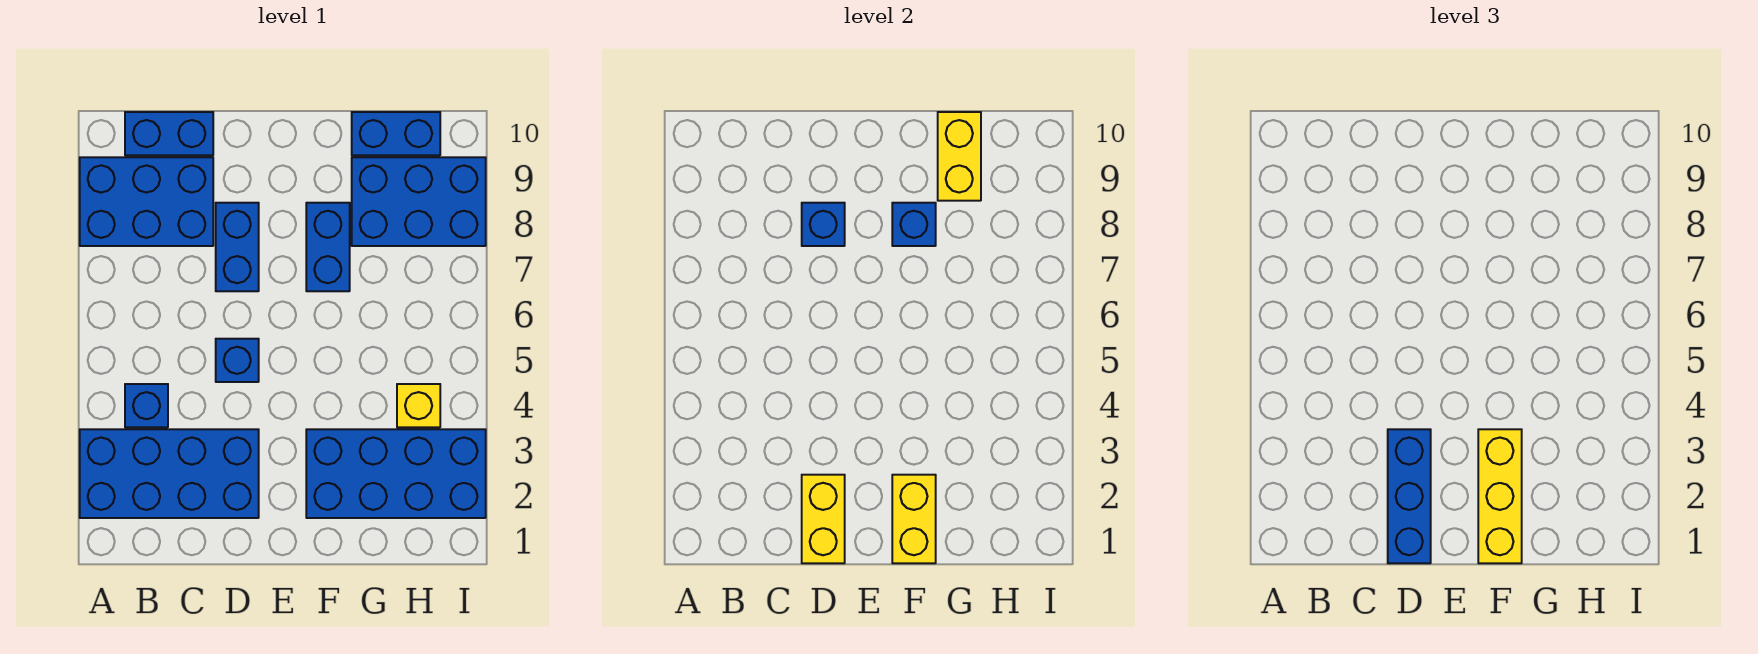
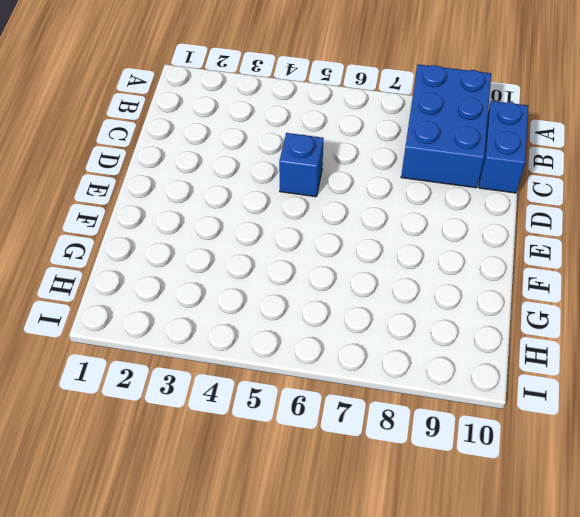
none -> blue 2x4 brick [80,429,259,518]
none -> blue 1x1 brick [125,384,168,427]
none -> blue 1x2 brick [216,203,259,291]

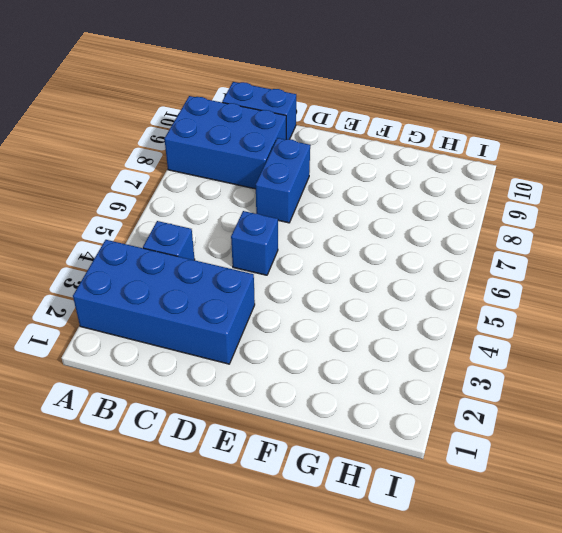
none -> blue 2x4 brick [306,429,486,518]
none -> blue 1x2 brick [306,203,350,291]
none -> blue 2x3 brick [352,157,486,246]

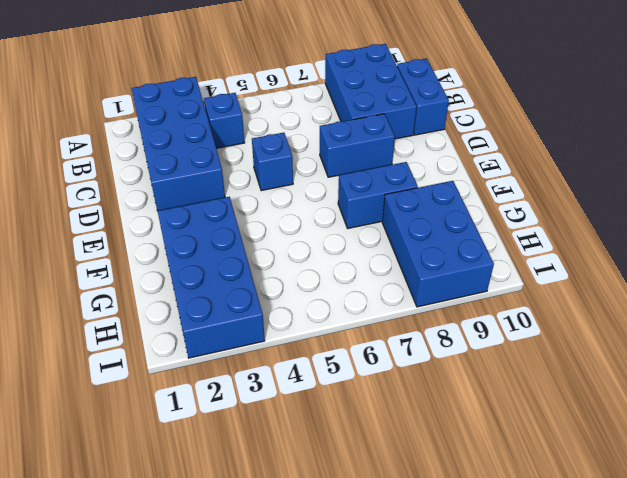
none -> blue 1x2 brick [352,112,440,155]
none -> yellow 1x1 brick [397,384,440,427]
none -> yellow 1x2 brick [802,475,845,563]

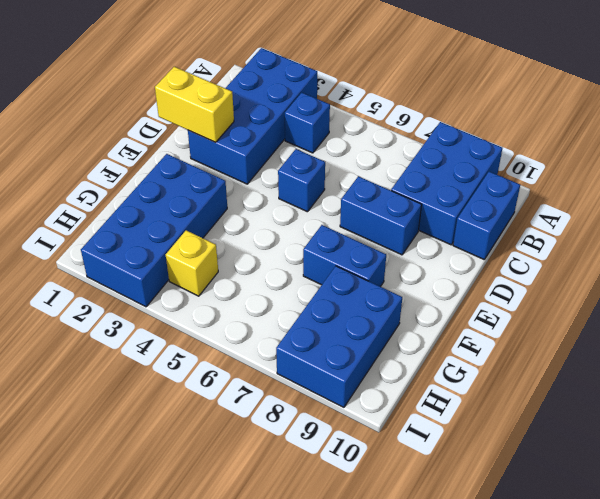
none -> blue 1x2 brick [352,112,440,155]
none -> blue 1x1 brick [802,203,845,246]
none -> yellow 1x2 brick [892,475,936,563]

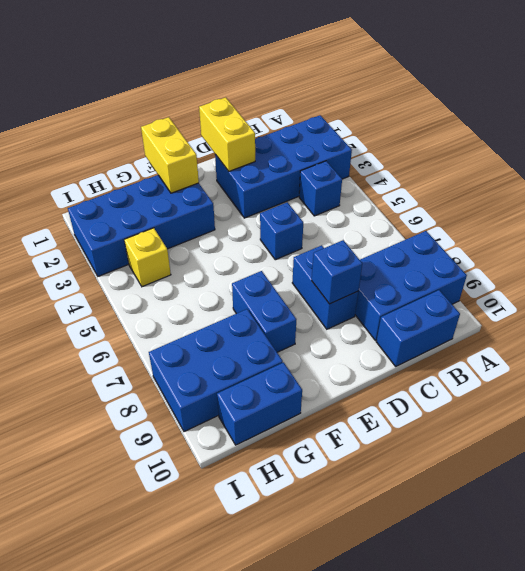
none -> blue 1x1 brick [892,203,936,246]
none -> yellow 1x2 brick [938,112,981,201]
none -> blue 1x3 brick [1388,429,1431,563]

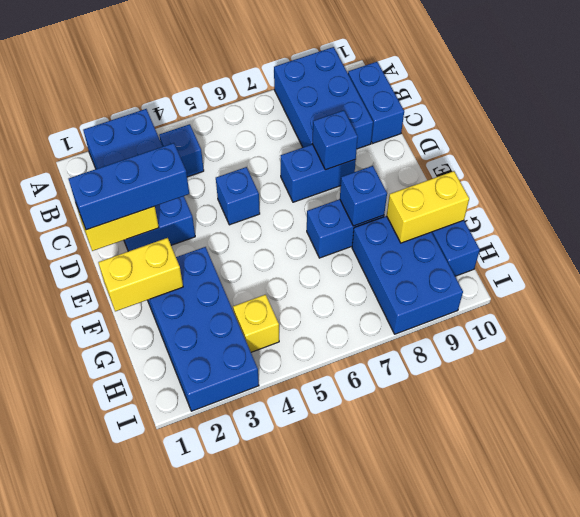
none -> yellow 1x3 brick [1478,429,1522,563]

